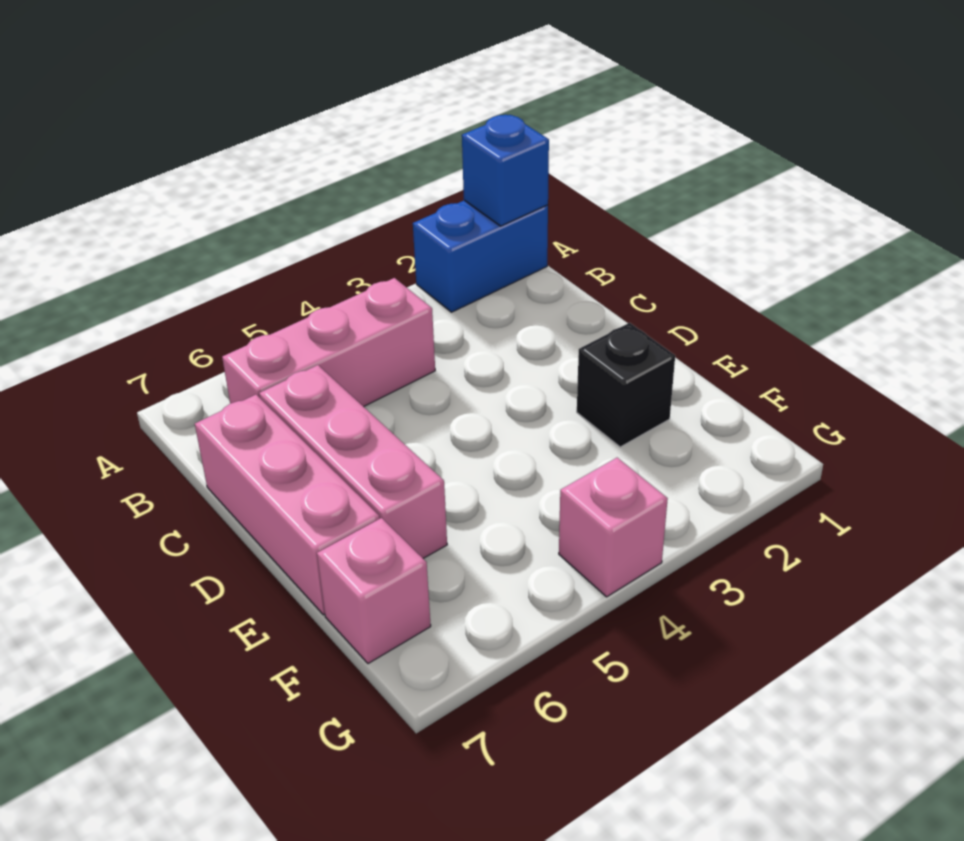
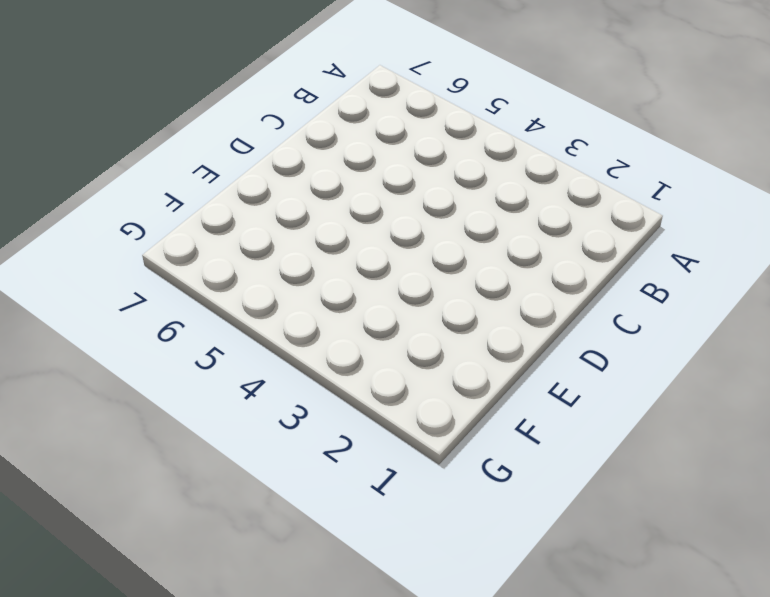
none -> blue 1x2 brick [413,200,548,312]
none -> pink 1x3 brick [222,278,435,407]

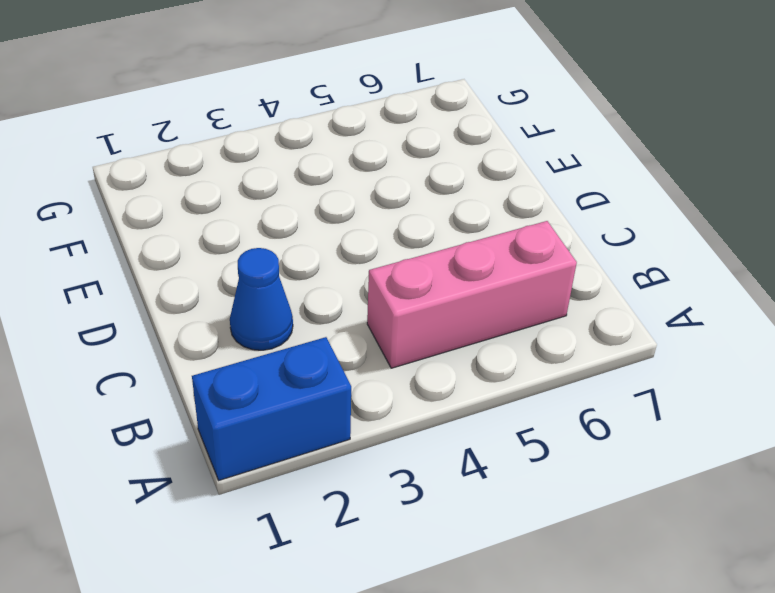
blue 1x1 cone [230,248,293,350] -> none
none -> pink 1x3 brick [259,365,447,558]
none -> pink 1x3 brick [195,395,380,615]

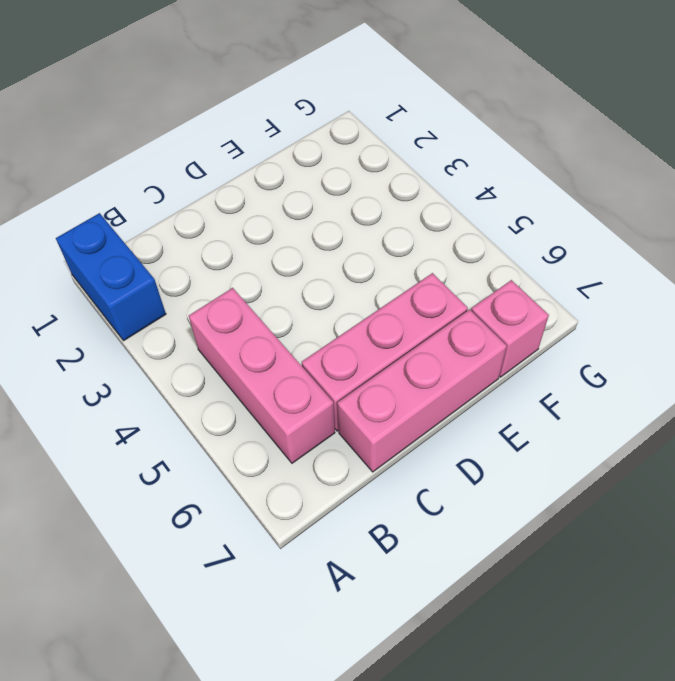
none -> black 1x1 brick [577,323,675,447]
none -> pink 1x1 brick [559,458,668,597]

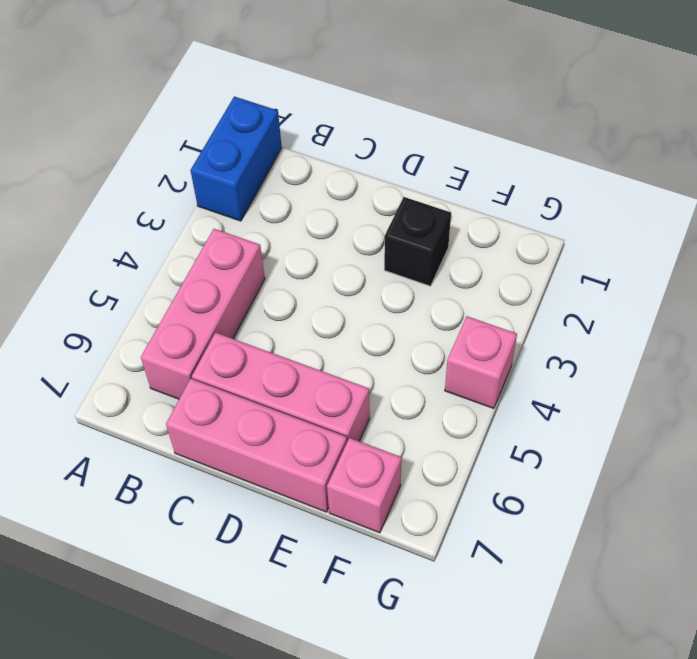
none -> blue 1x1 brick [462,115,549,226]

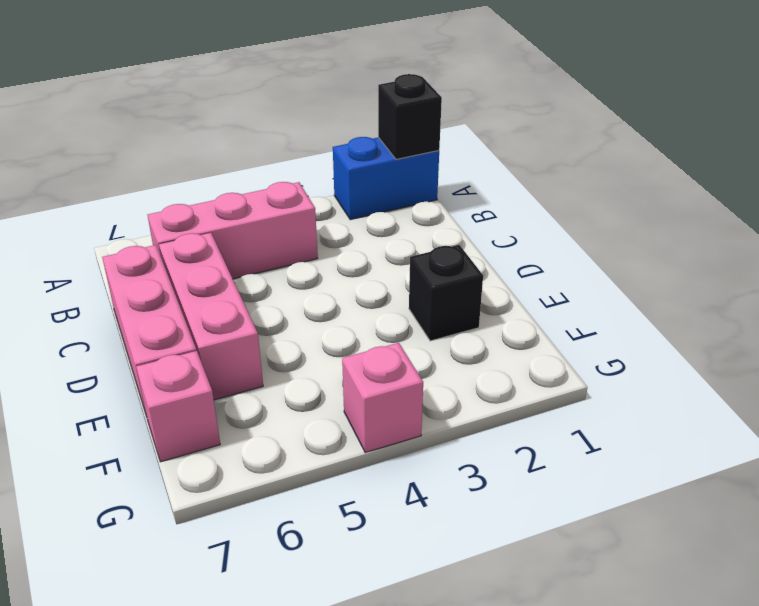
black 1x1 brick [378,74,442,159] -> blue 1x1 brick [462,115,549,226]

